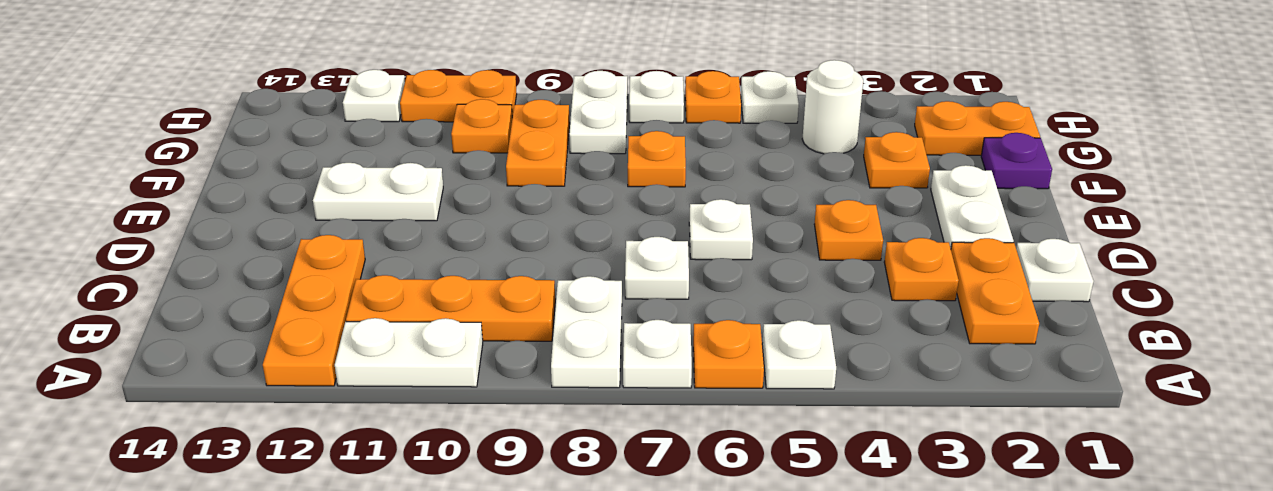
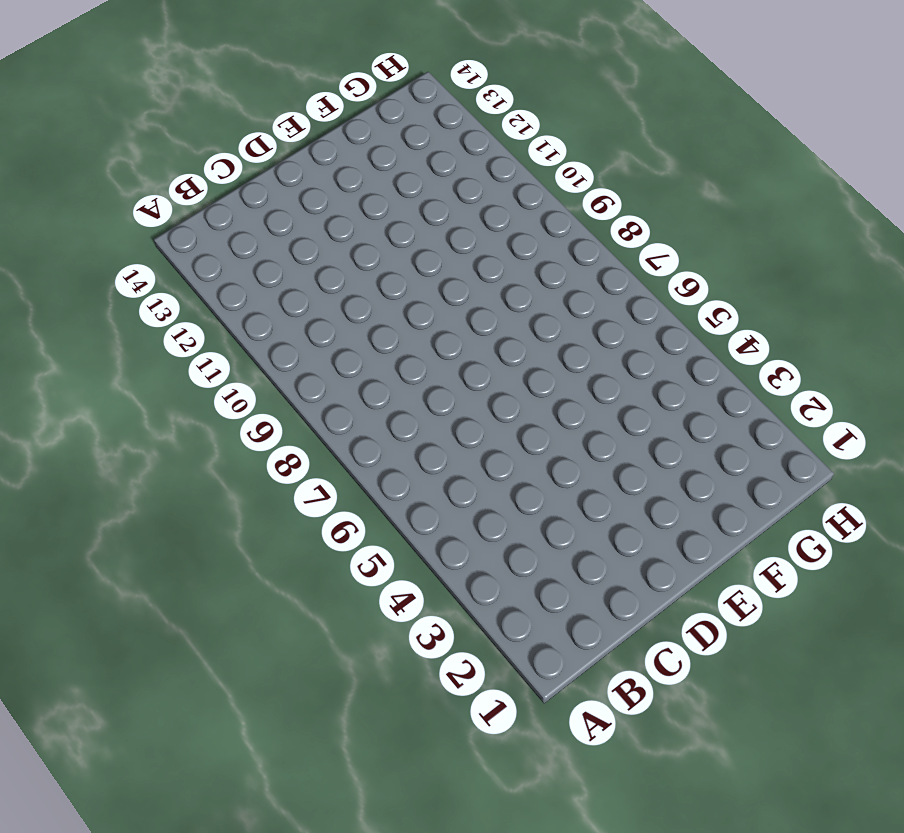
none -> white 1x1 plate [762,320,836,389]
none -> orange 1x1 plate [693,320,764,388]
none -> white 1x1 plate [623,320,692,388]

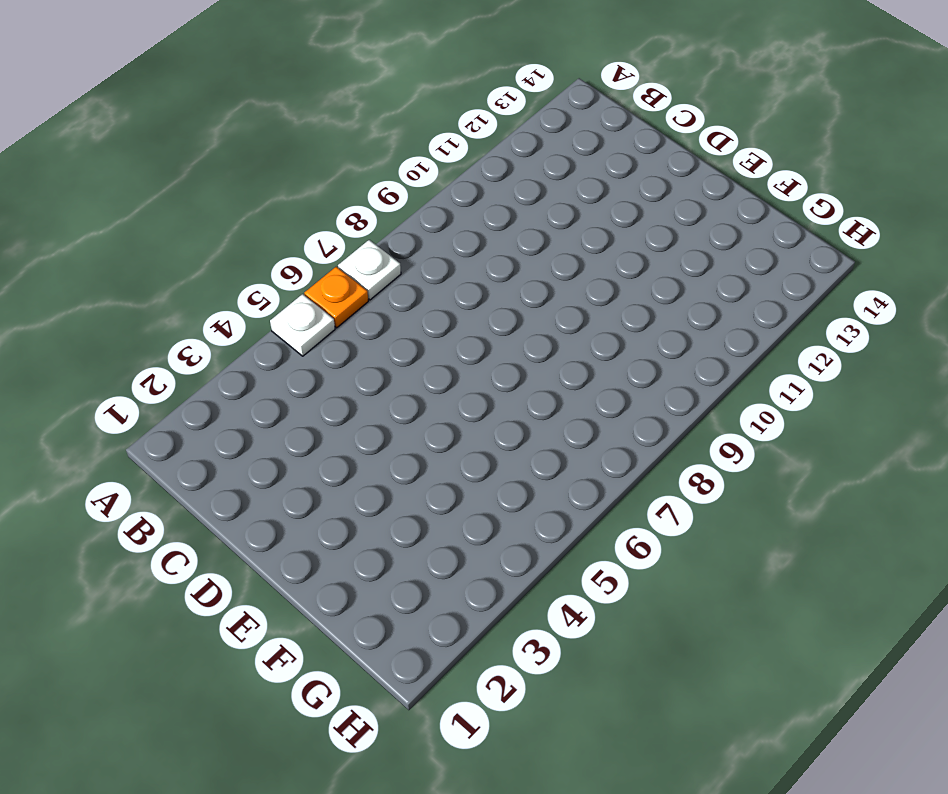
none -> white 1x2 plate [551,276,622,388]
none -> white 1x2 plate [335,318,483,387]
none -> orange 1x3 plate [263,235,365,386]

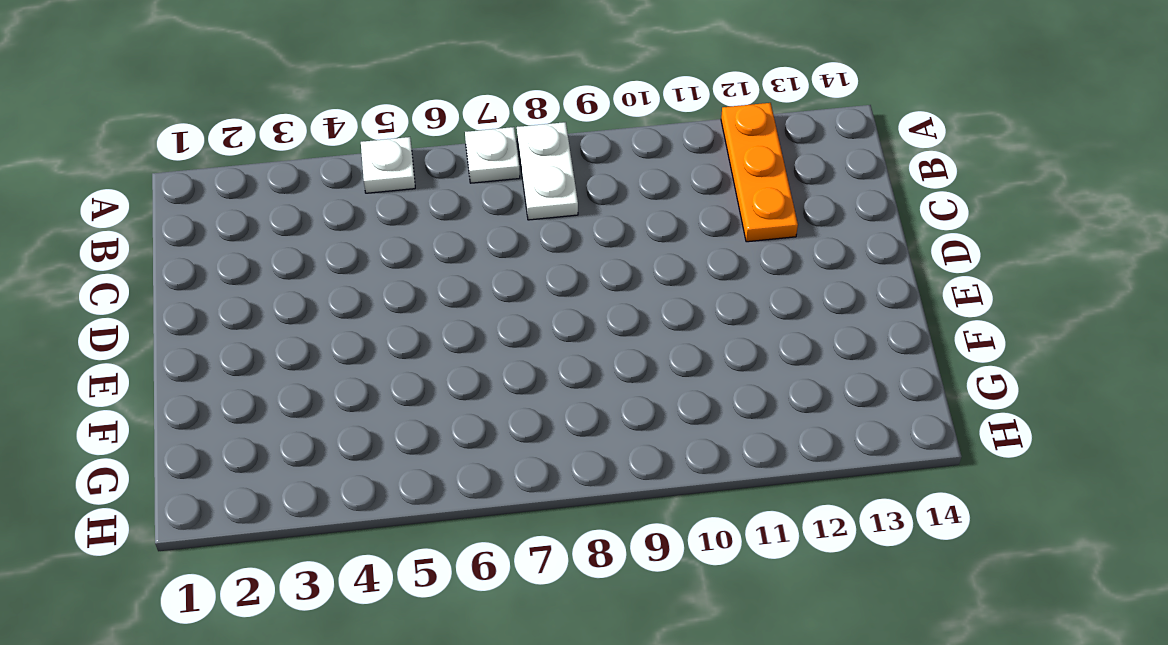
none -> orange 1x1 plate [693,320,764,388]
none -> white 1x2 plate [335,318,483,387]
none -> orange 1x2 plate [951,238,1039,344]

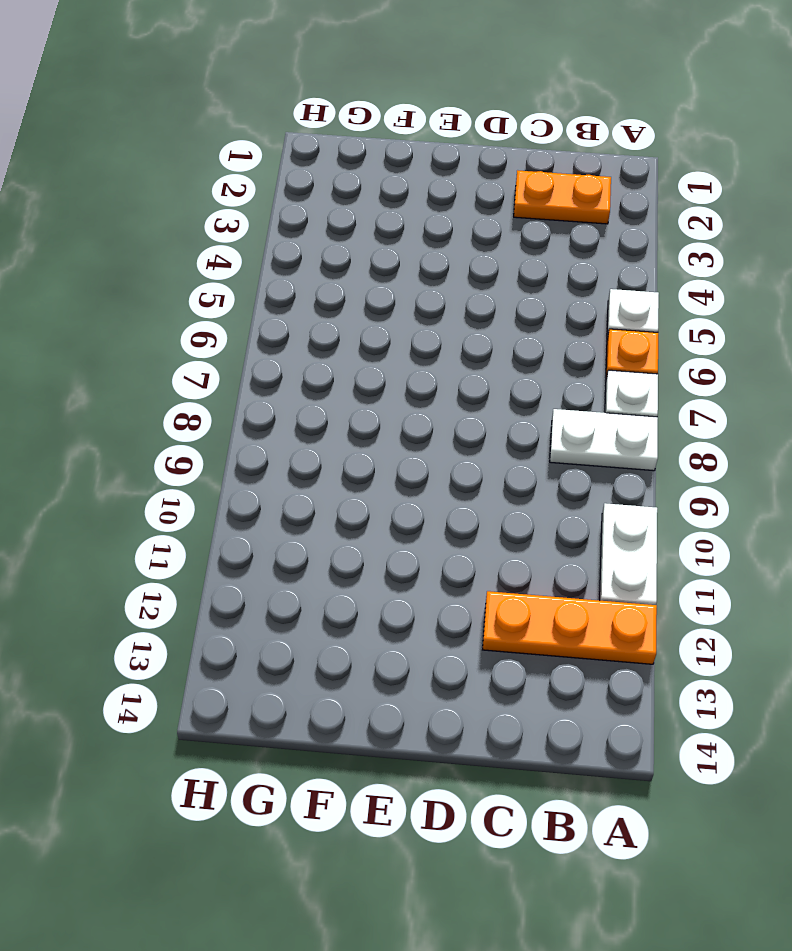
none -> orange 1x3 plate [346,275,555,341]
none -> white 1x1 plate [1016,239,1094,302]
none -> orange 1x1 plate [884,238,959,301]

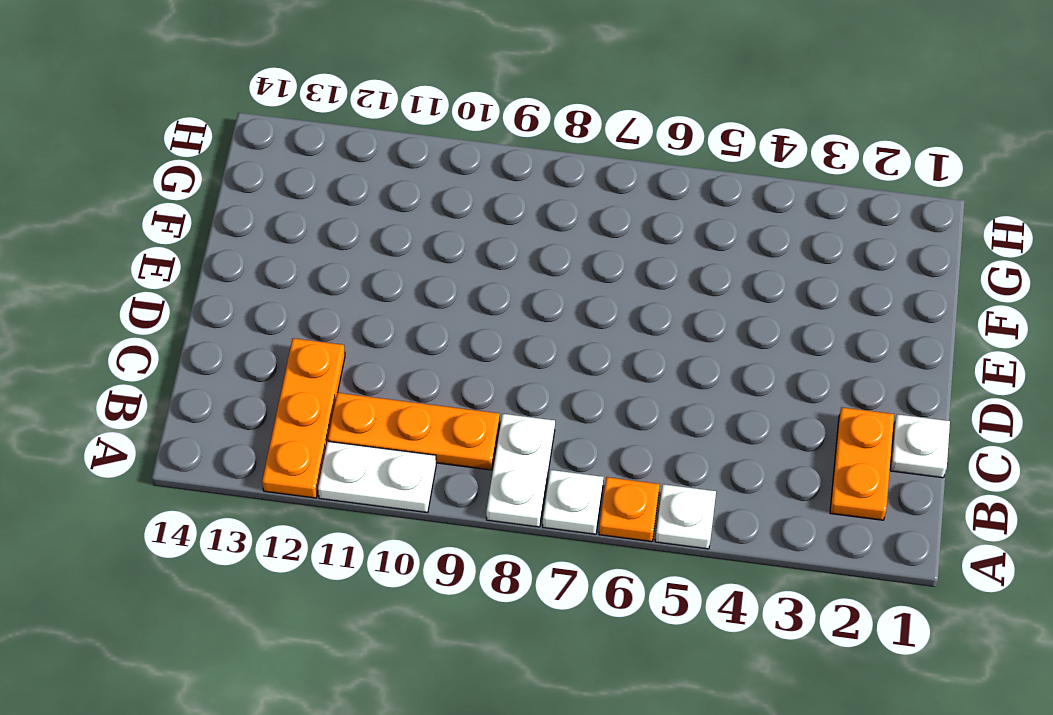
none -> orange 1x1 plate [884,238,959,301]
none -> white 1x1 plate [625,237,689,299]
none -> white 1x2 plate [931,165,1014,249]

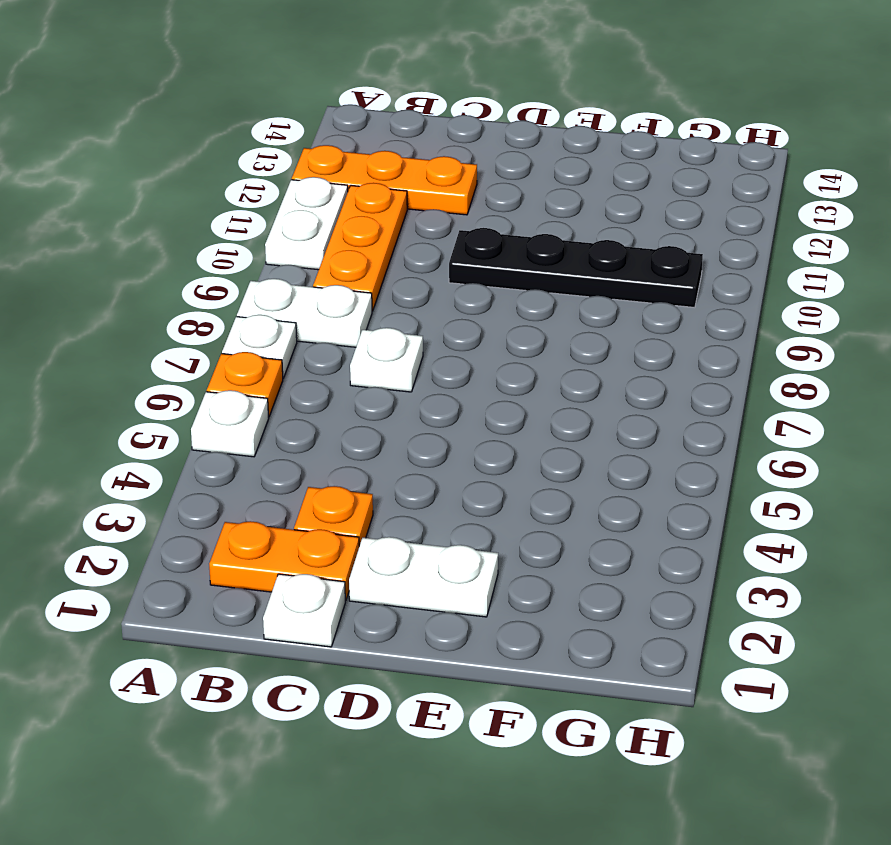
black 1x4 plate [449,228,703,308] -> orange 1x1 plate [451,99,512,153]
none -> orange 1x1 plate [814,200,883,260]
none -> white 1x1 plate [689,199,753,260]
none -> white 1x2 plate [313,163,443,221]

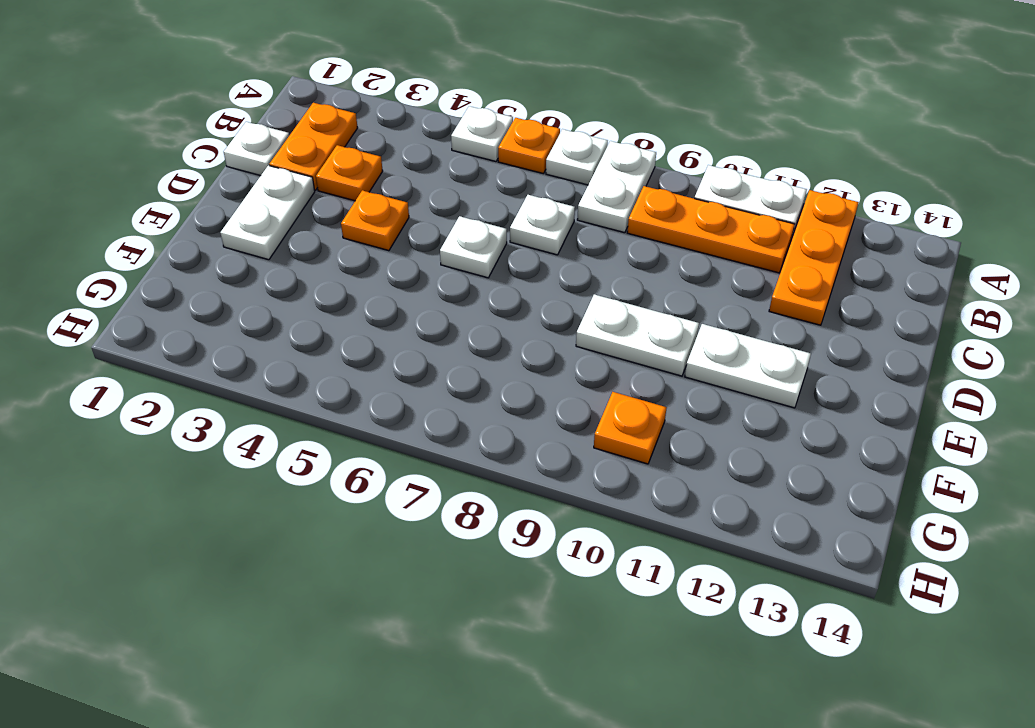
white 1x2 plate [576,294,699,376] -> white 1x2 plate turned to [569,71,627,154]
none -> purple 1x1 plate [981,133,1052,189]
none -> orange 1x1 plate [864,132,930,188]
none -> orange 1x1 plate [628,131,686,187]

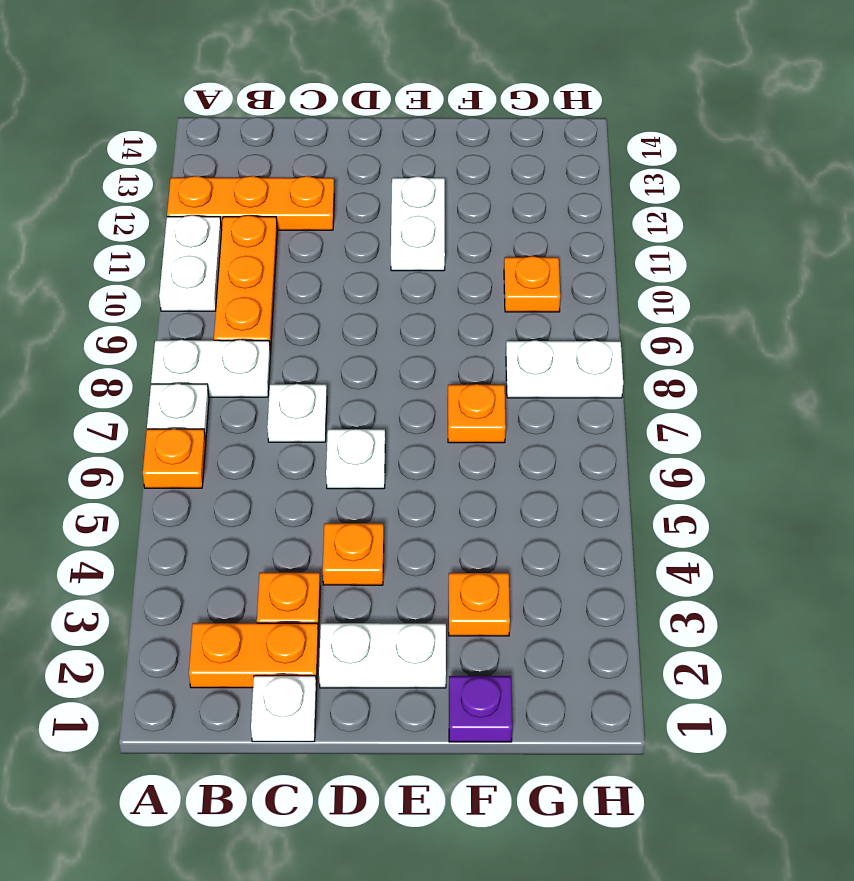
none -> white 1x1 plate [762,320,836,389]
none -> orange 1x2 plate [506,100,570,186]
none -> orange 1x2 plate [915,101,1040,155]

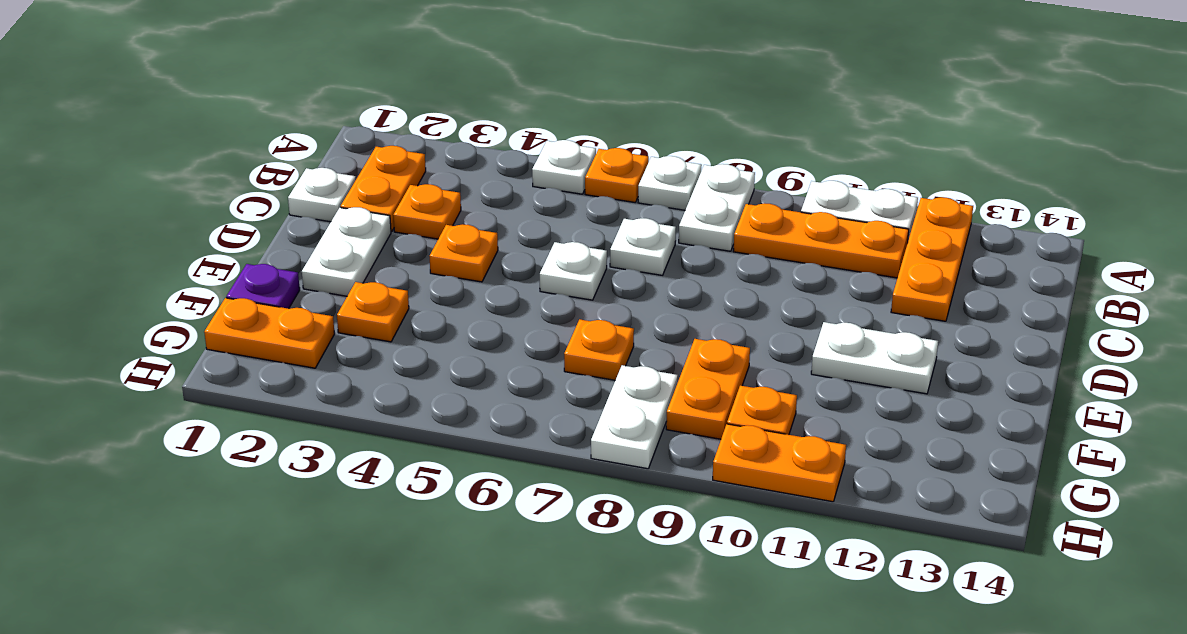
none -> white 1x1 round brick [802,60,863,154]
none -> white 1x1 plate [740,71,799,123]
none -> orange 1x1 plate [685,71,741,123]

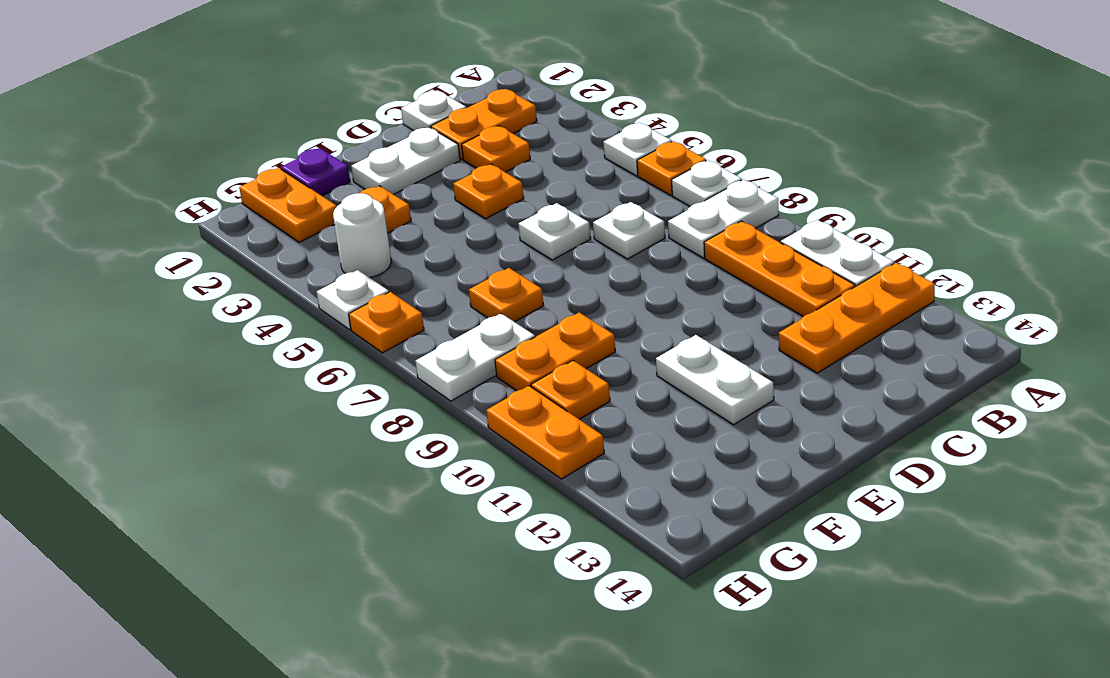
none -> white 1x1 plate [629,71,684,123]
none -> white 1x1 plate [343,70,405,122]

